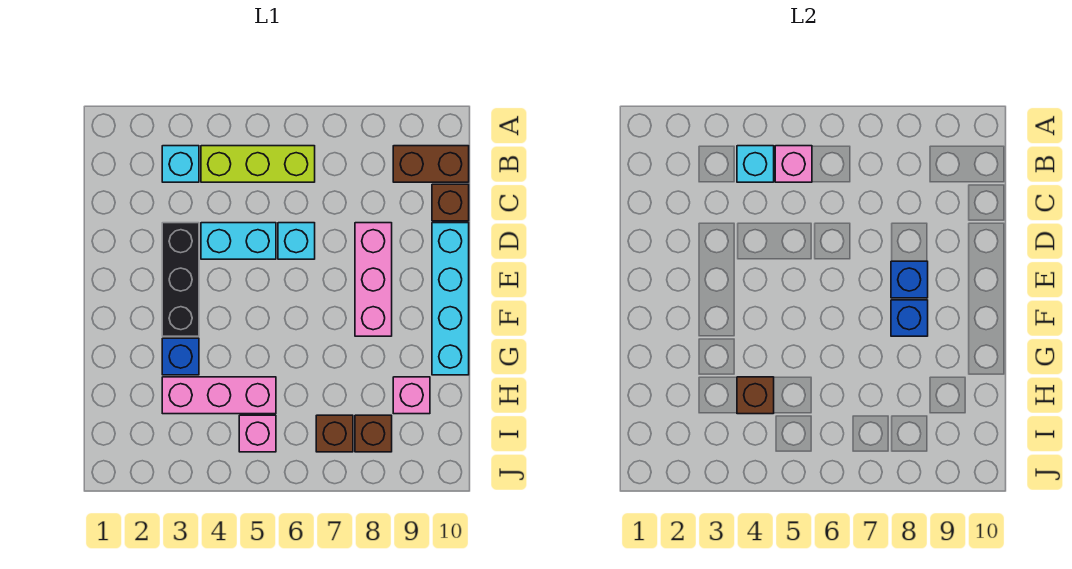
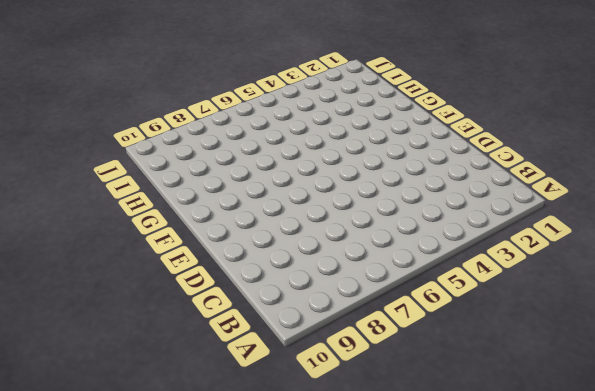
none -> cyan 1x1 brick [162,146,199,182]
none -> lime 1x3 brick [201,146,315,182]
none -> brown 1x2 brick [393,146,469,182]

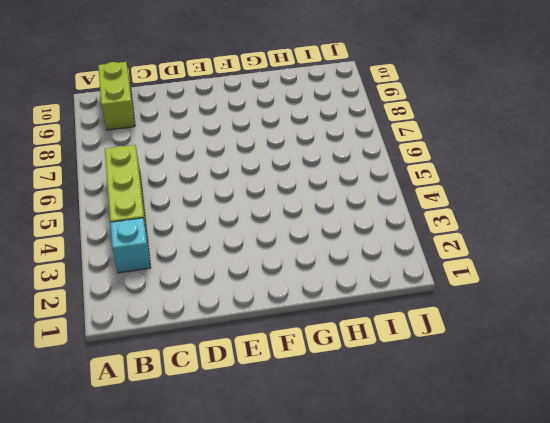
lime 1x2 brick [98,62,135,130] -> brown 1x2 brick [393,146,469,182]
none -> brown 1x1 brick [432,184,469,221]
none -> black 1x3 brick [162,223,199,336]
none -> cyan 1x2 brick [201,223,276,259]

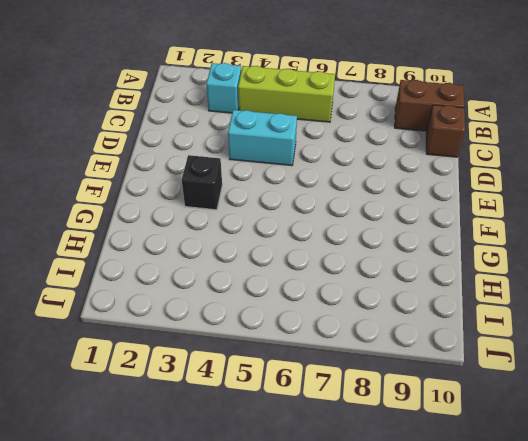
black 1x1 brick [182,155,222,210] -> black 1x3 brick [162,223,199,336]
none -> cyan 1x1 brick [278,223,315,259]
none -> pink 1x3 brick [355,223,392,336]
none -> cyan 1x4 brick [432,223,469,375]

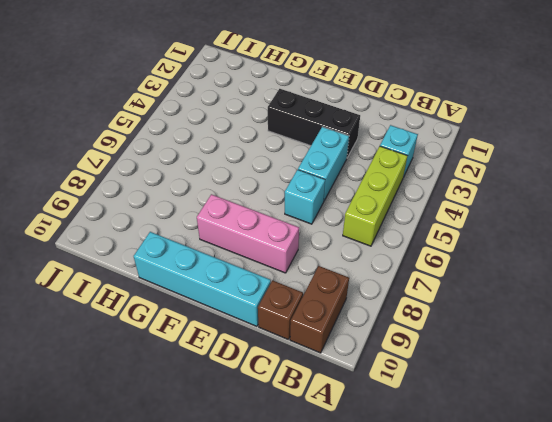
none -> blue 1x1 brick [162,338,199,375]
none -> pink 1x3 brick [162,377,276,414]
none -> pink 1x1 brick [393,377,430,414]

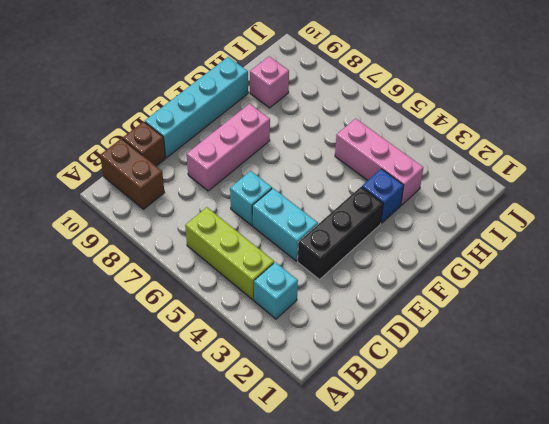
none -> pink 1x1 brick [239,415,276,452]
none -> brown 1x1 brick [316,415,353,452]
none -> brown 1x1 brick [355,415,392,452]

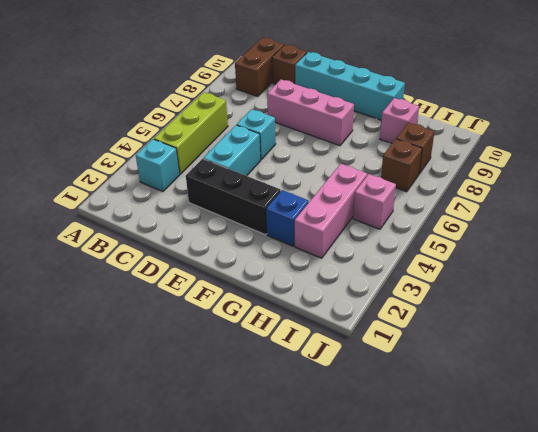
none -> cyan 1x1 brick [737,146,774,182]
none -> pink 1x1 brick [775,146,812,182]
none -> blue 1x1 brick [891,261,928,298]

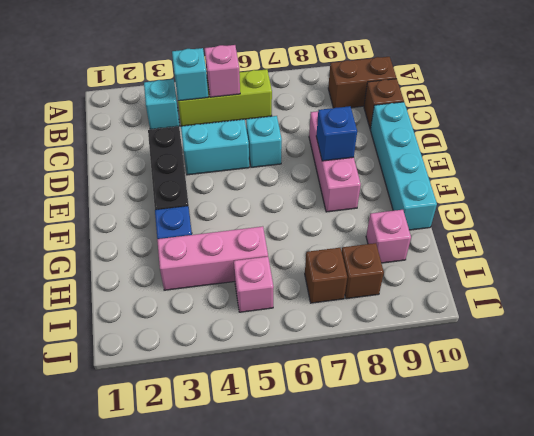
none -> blue 1x1 brick [891,300,928,336]
none -> brown 1x1 brick [737,377,774,414]

